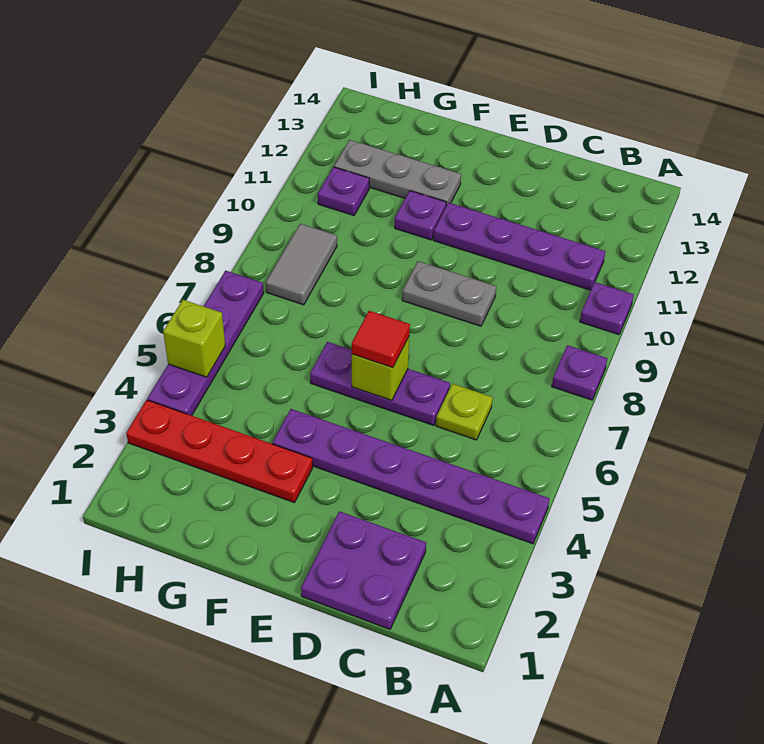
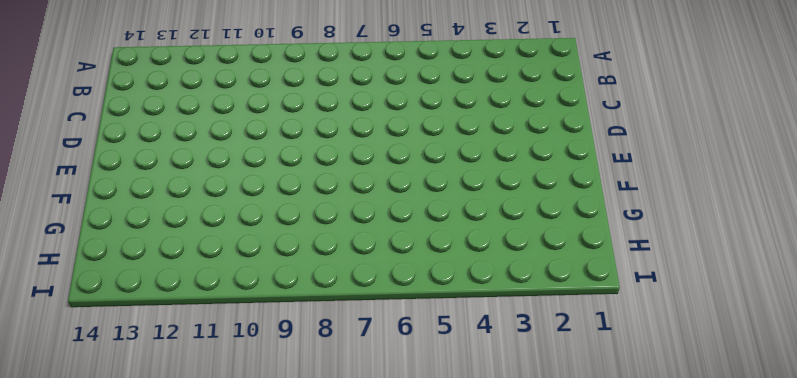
none -> purple 1x6 plate [273,409,550,544]
none -> purple 1x1 plate [552,345,607,400]
none -> purple 1x1 plate [580,282,634,335]

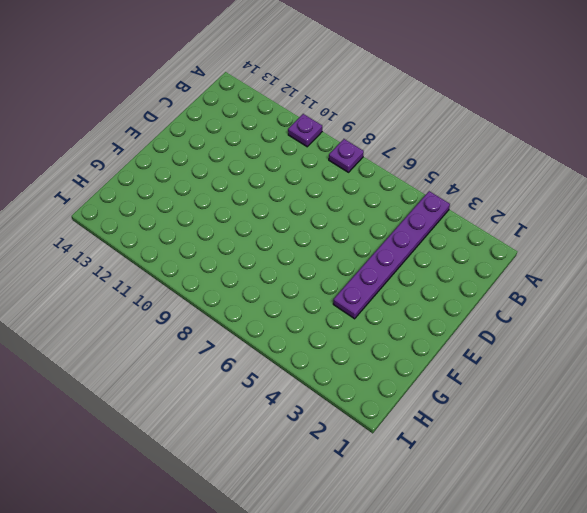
none -> purple 1x4 plate [433,203,606,290]
none -> purple 2x2 plate [301,511,426,629]
none -> lime 1x1 plate [436,384,493,440]

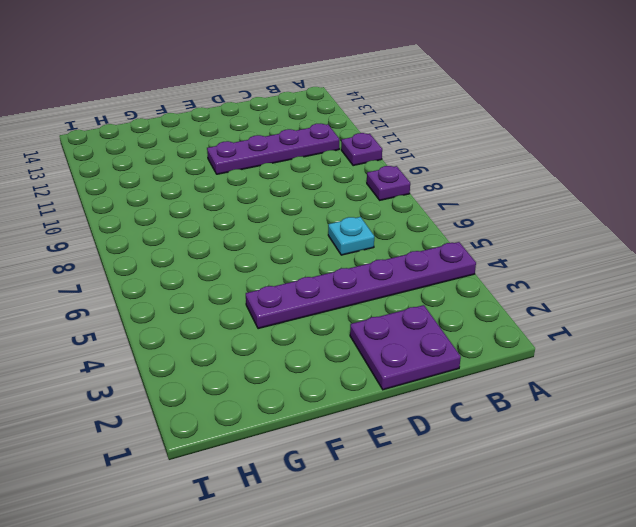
cyan 1x1 plate [328,217,374,255] -> lime 1x1 plate [436,384,493,440]
none -> purple 1x3 plate [310,342,450,425]
none -> grey 1x2 plate [402,261,496,326]
none -> red 1x4 plate [126,400,313,503]

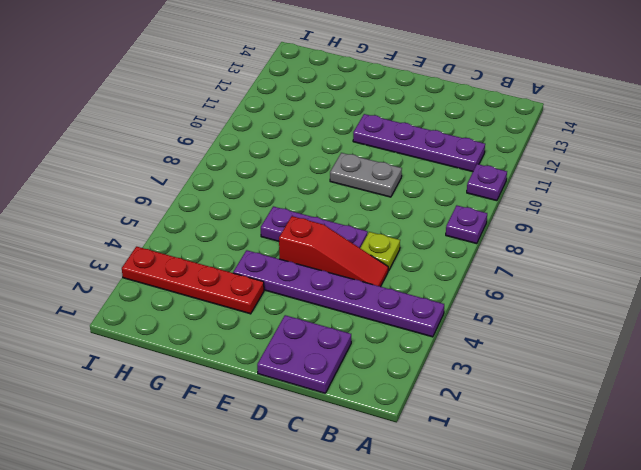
red 1x3 slope [279,216,388,287] -> none
none -> purple 1x1 plate [395,191,446,240]
none -> grey 1x3 plate [334,140,461,206]
none -> grey 1x2 tile [266,224,337,305]

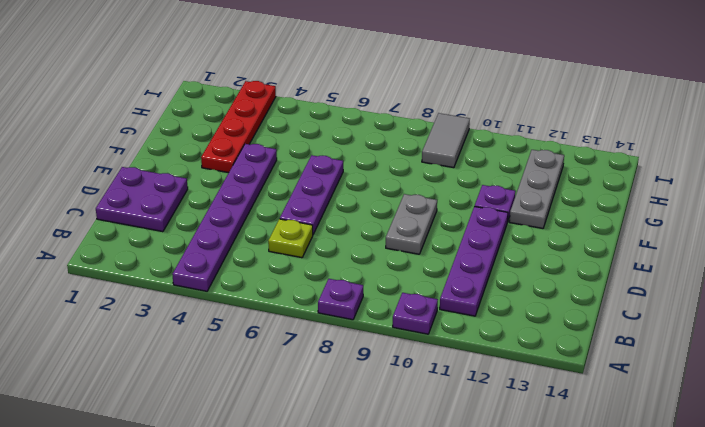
grey 1x2 tile [422,113,470,168] -> grey 1x2 tile turned to [266,224,337,305]
none -> purple 1x1 plate [318,167,369,216]
none -> purple 1x4 plate [148,271,264,416]
none -> lime 1x1 brick [352,337,409,401]

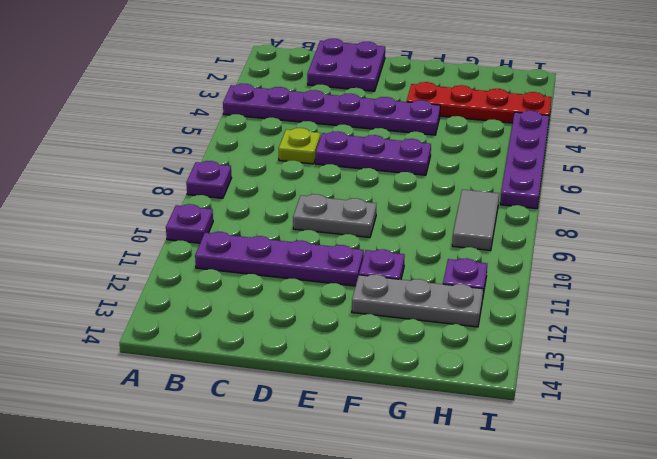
none -> lime 1x1 brick [352,337,409,401]
none -> lime 1x1 brick [163,300,225,377]
none -> red 1x1 tile [352,311,410,368]

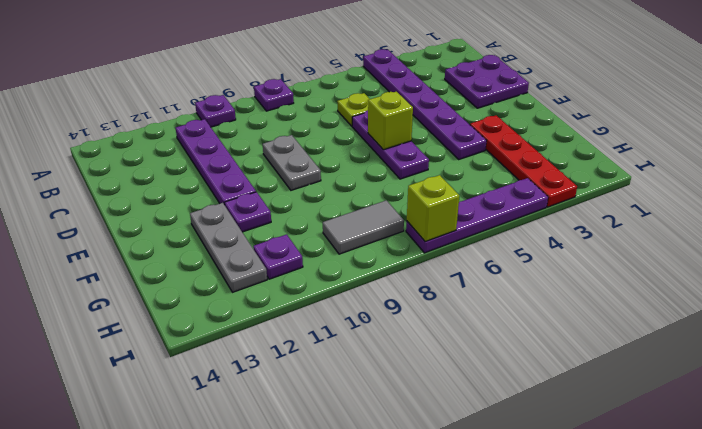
lime 1x1 brick [407,175,459,242] -> lime 1x1 brick moved to [163,300,225,377]
none -> red 1x1 tile [352,311,410,368]

